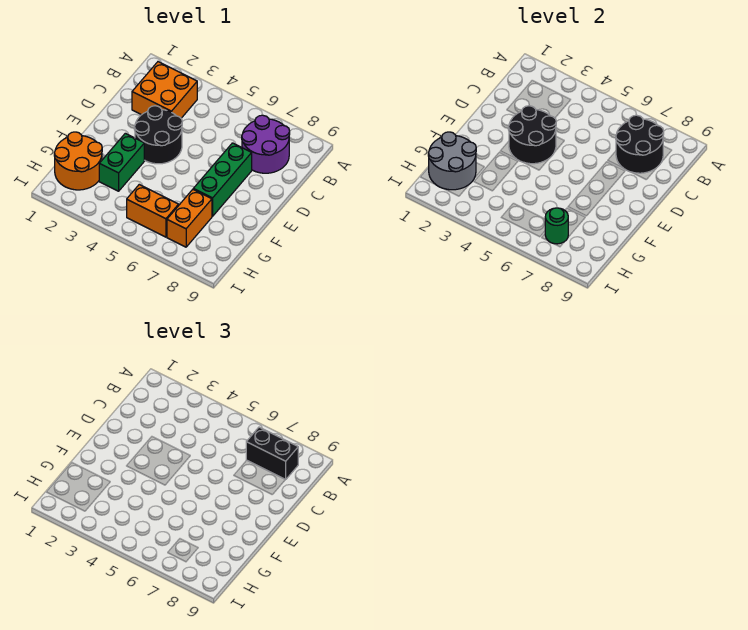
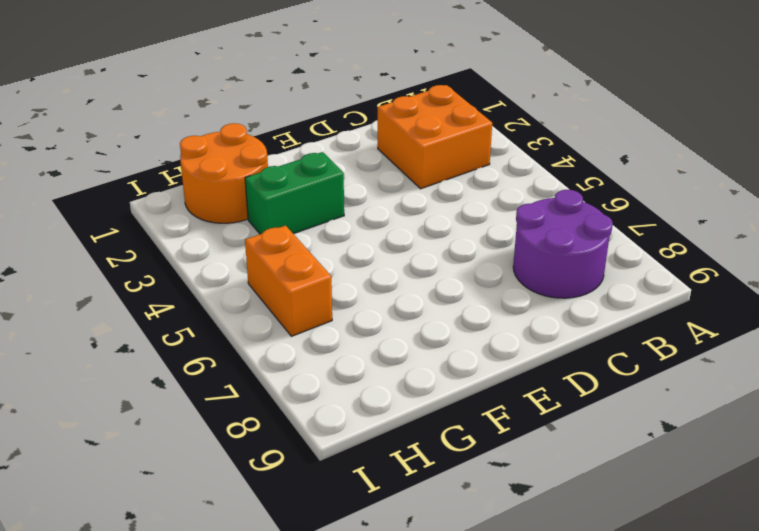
none -> black 2x2 round brick [134,106,182,164]
none -> green 1x3 brick [193,143,252,216]
none -> orange 1x2 brick [167,190,212,247]

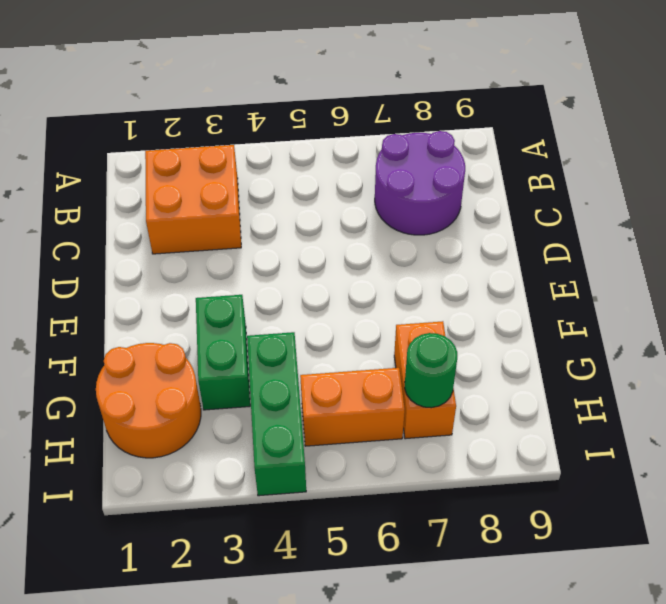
green 1x3 brick [247,332,306,496] -> green 1x3 brick moved to [193,143,252,216]
none -> black 2x2 round brick [134,106,182,164]
none -> black 2x2 round brick [616,115,664,173]
none -> black 2x2 round brick [508,106,556,164]

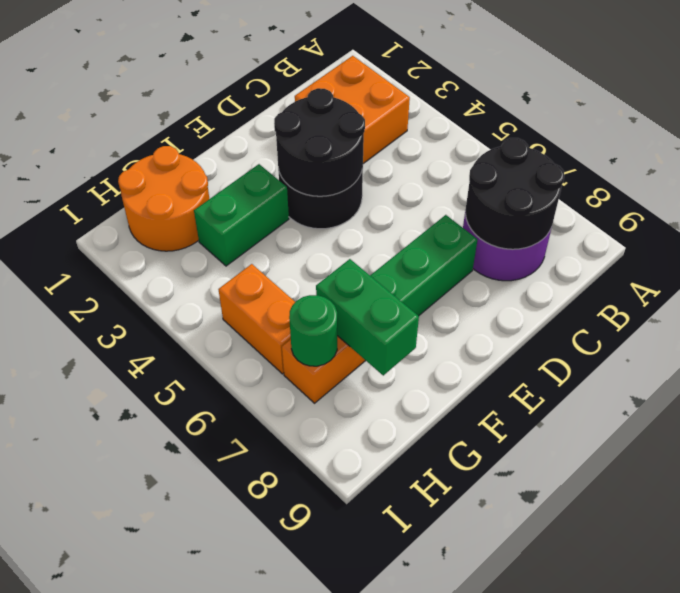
green 1x2 brick [316,259,419,375] -> none
none -> grey 2x2 round brick [428,132,476,190]
none -> black 1x2 brick [246,427,298,480]

